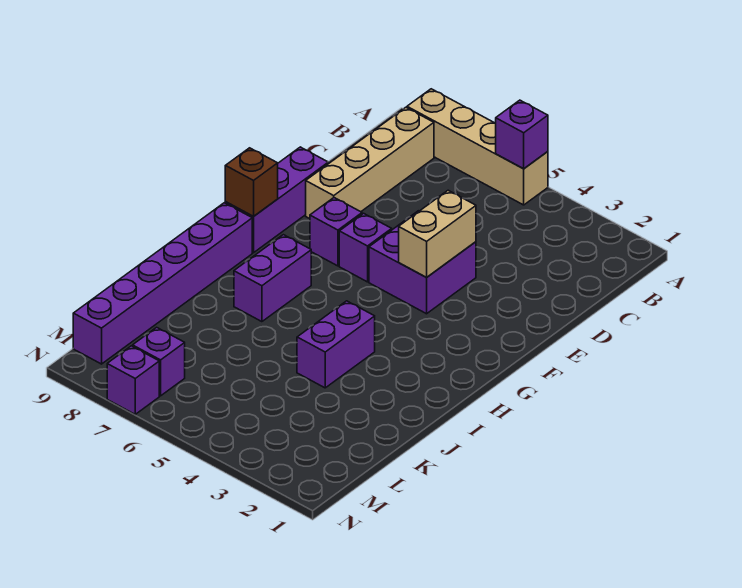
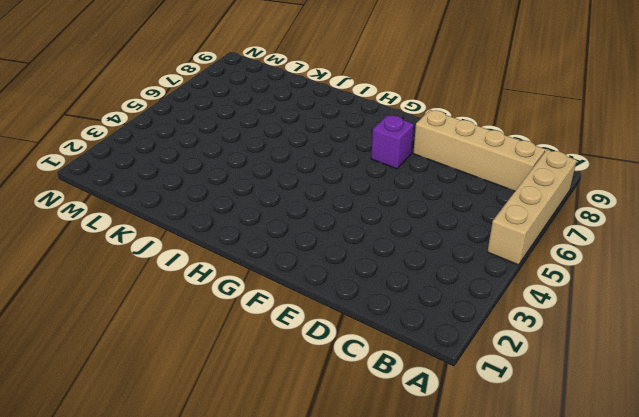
none -> purple 2x2 brick [369,211,476,314]
none -> purple 1x3 brick [225,147,328,253]
none -> purple 1x1 brick [339,213,392,282]

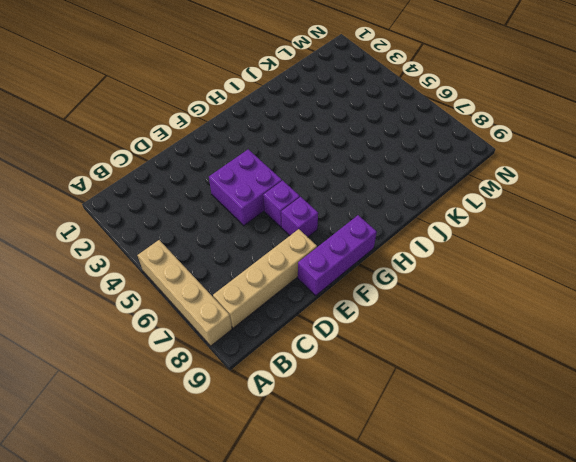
none -> purple 1x2 brick [234,235,311,322]
none -> purple 1x6 brick [73,203,252,364]
none -> purple 1x2 brick [297,301,375,388]

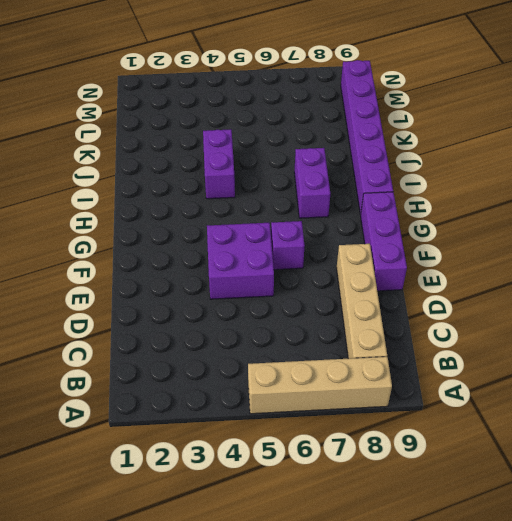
none -> purple 1x1 brick [310,198,362,266]
none -> purple 1x1 brick [133,327,185,396]
none -> purple 1x1 brick [107,346,159,414]

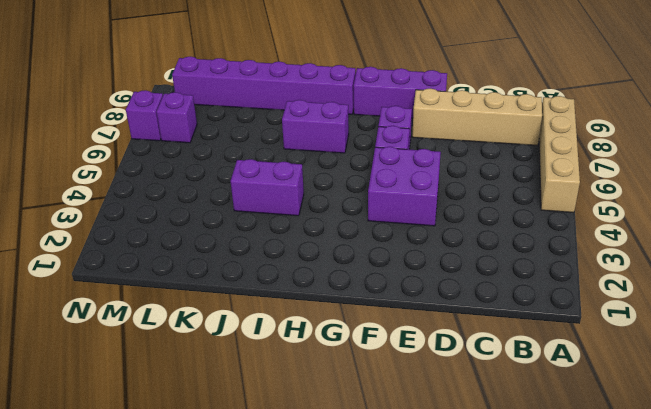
none -> purple 1x1 brick [496,100,548,169]
none -> tan 1x2 brick [399,190,476,277]
none -> brown 1x1 brick [225,148,278,217]

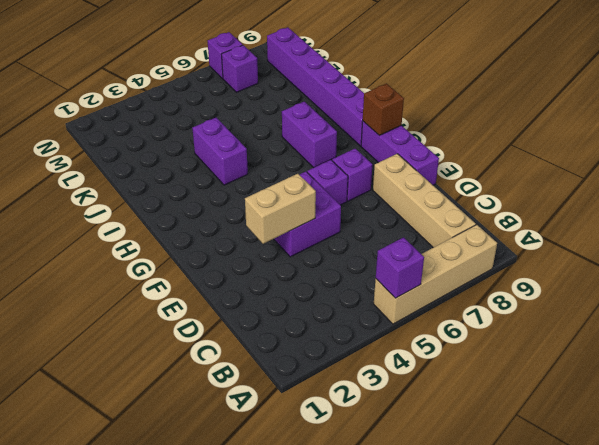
tan 1x2 brick [245,174,316,244] -> tan 1x2 brick turned to [399,190,476,277]

